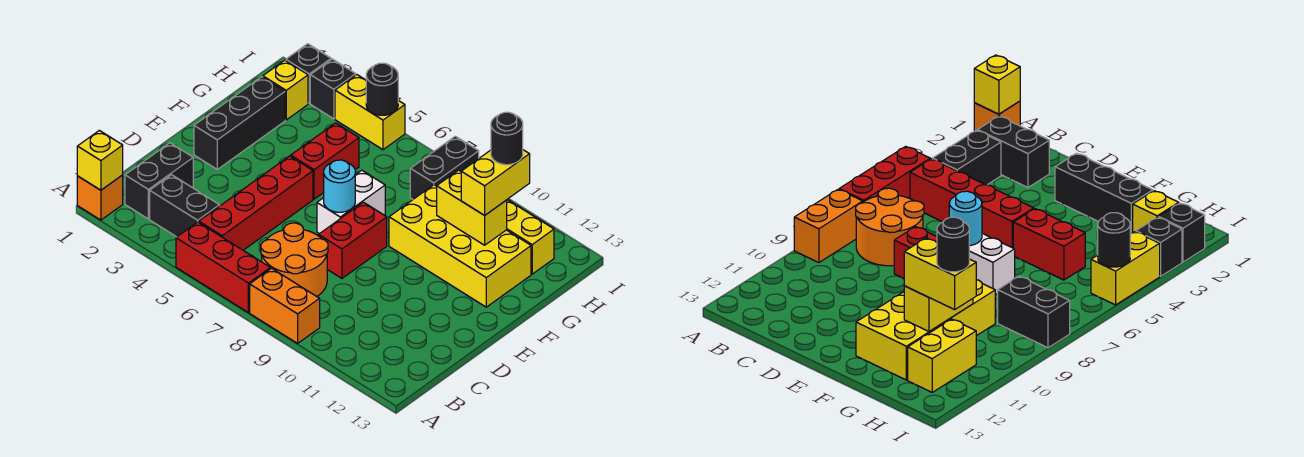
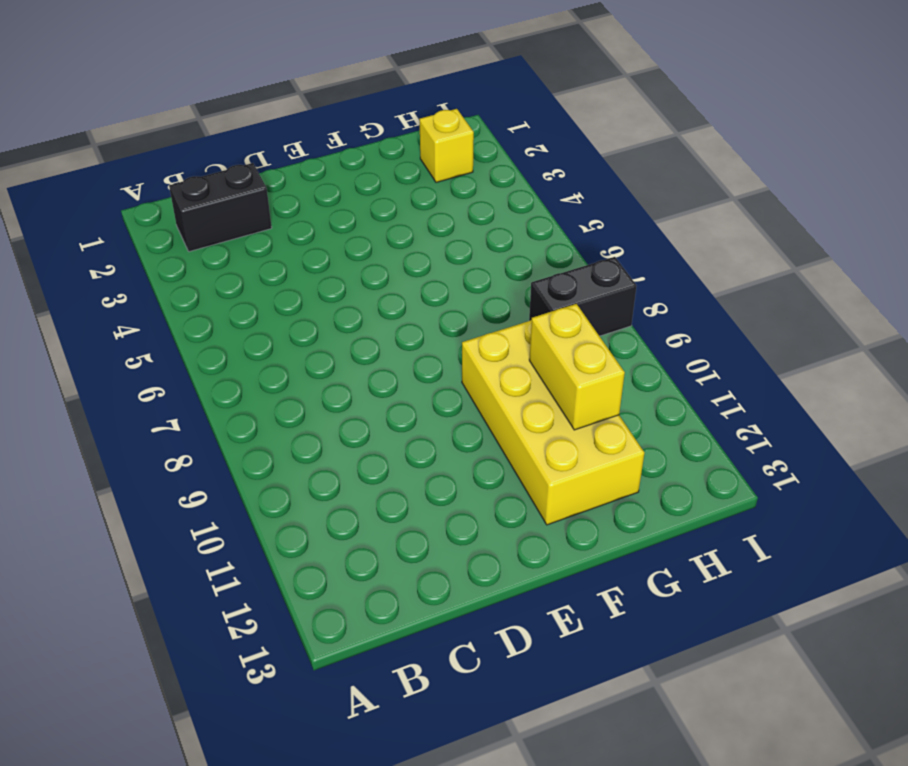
none -> orange 1x1 brick [77,175,123,220]
none -> red 1x3 brick [176,222,270,313]
none -> orange 1x2 brick [250,268,320,343]

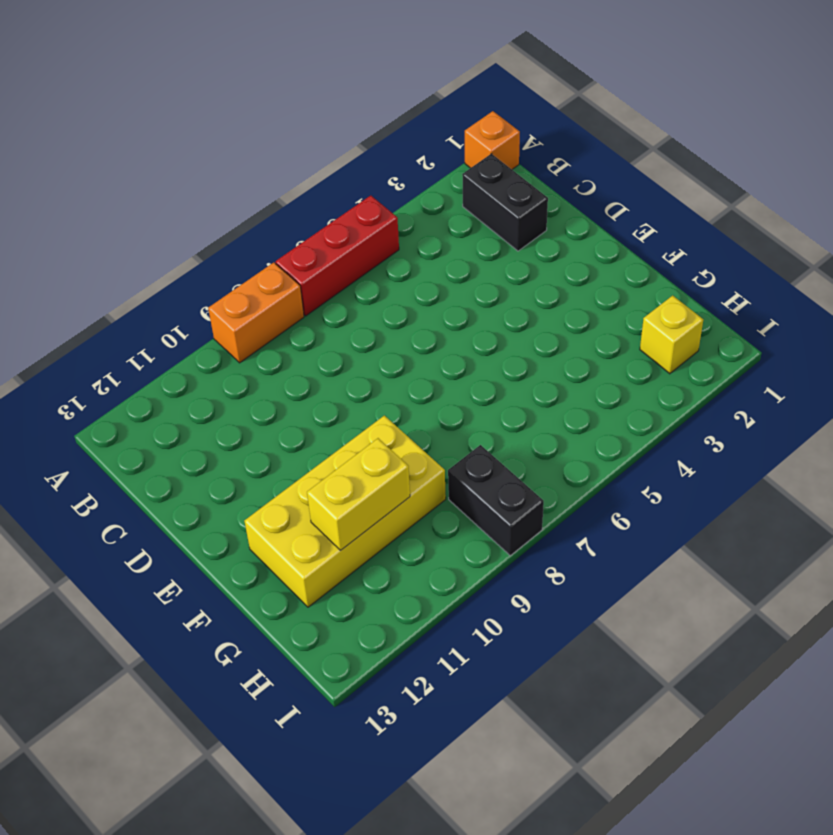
none -> black 1x2 brick [150,175,220,237]
none -> red 1x4 brick [199,156,313,250]
none -> orange 2x2 round brick [261,223,328,296]

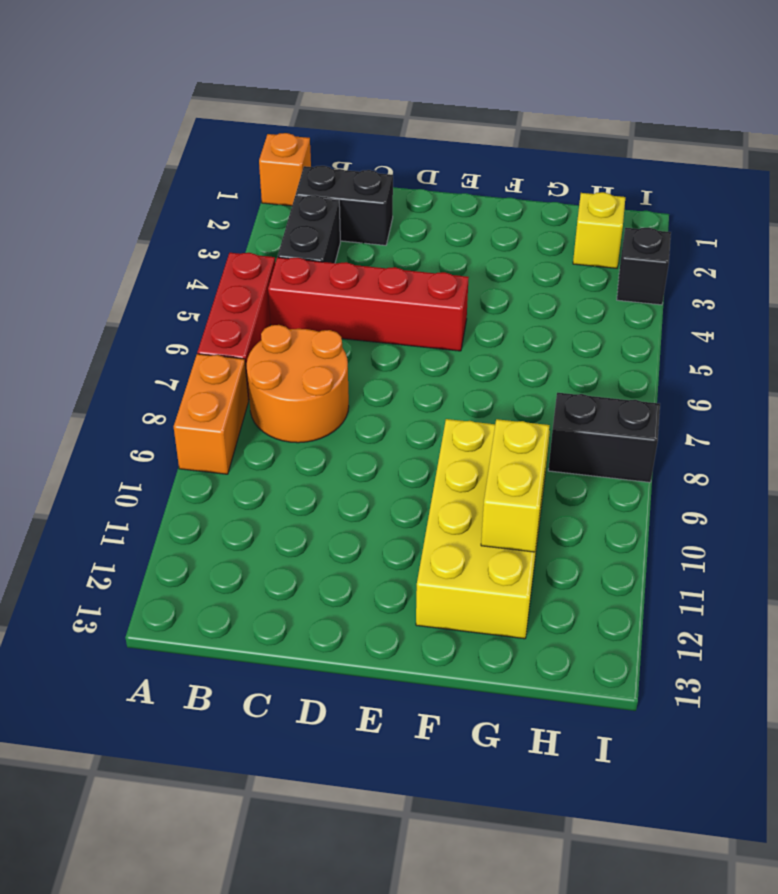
none -> red 1x2 brick [319,202,387,278]
none -> black 1x3 brick [194,77,285,169]
none -> white 1x2 brick [317,170,385,234]

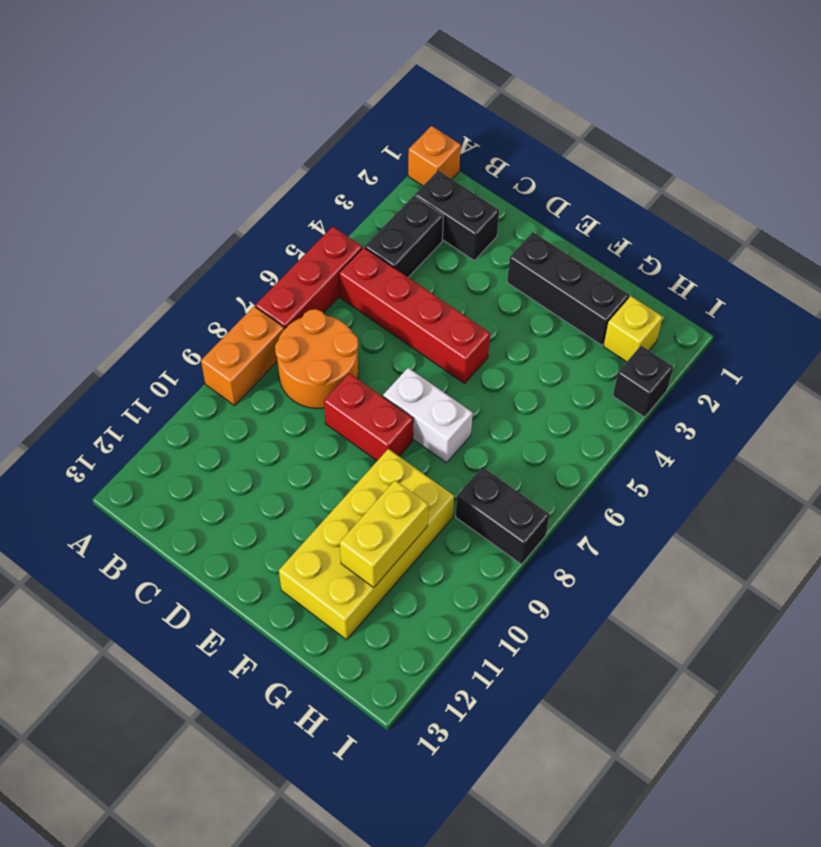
none -> red 1x2 brick [291,123,359,199]
none -> yellow 1x2 brick [507,200,554,274]
none -> black 1x1 brick [286,44,331,103]

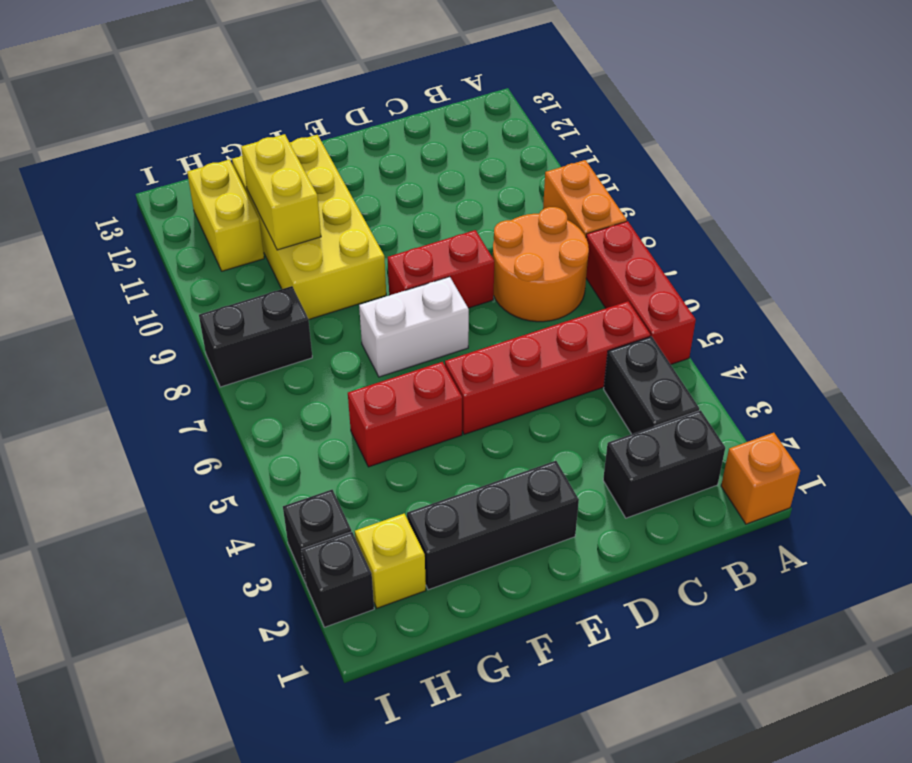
none -> yellow 1x2 brick [335,75,405,150]
none -> yellow 1x1 brick [77,130,123,190]
none -> cyan 1x1 round brick [324,160,355,212]

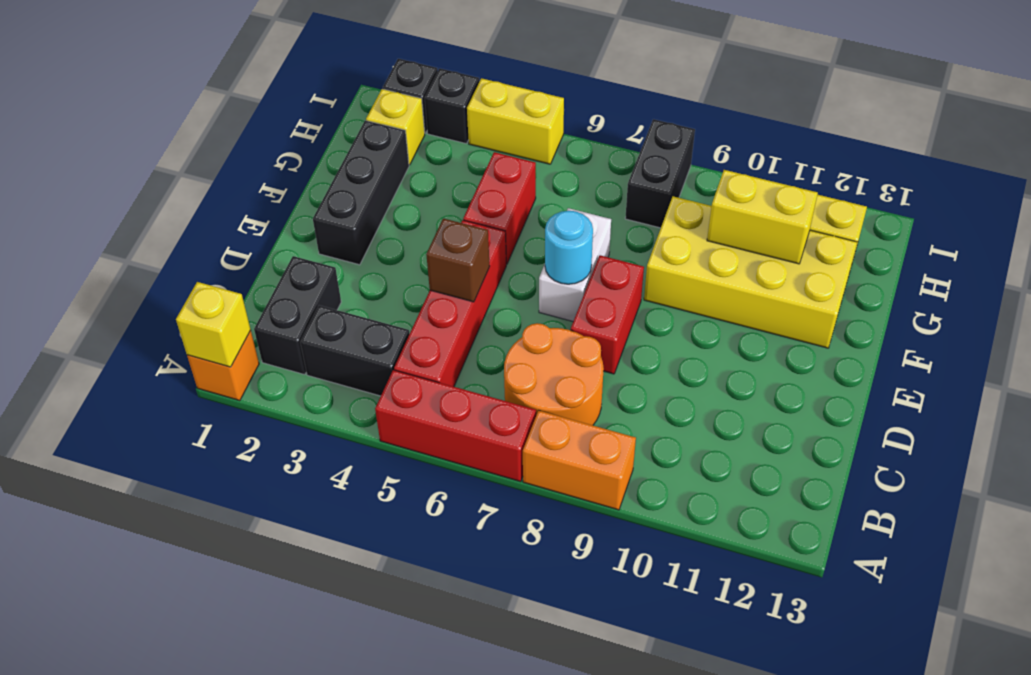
brown 1x1 brick [426,218,490,302] -> none
none -> black 1x1 round brick [366,63,398,115]
none -> yellow 1x2 brick [461,150,530,215]
none -> black 1x1 round brick [491,112,523,165]

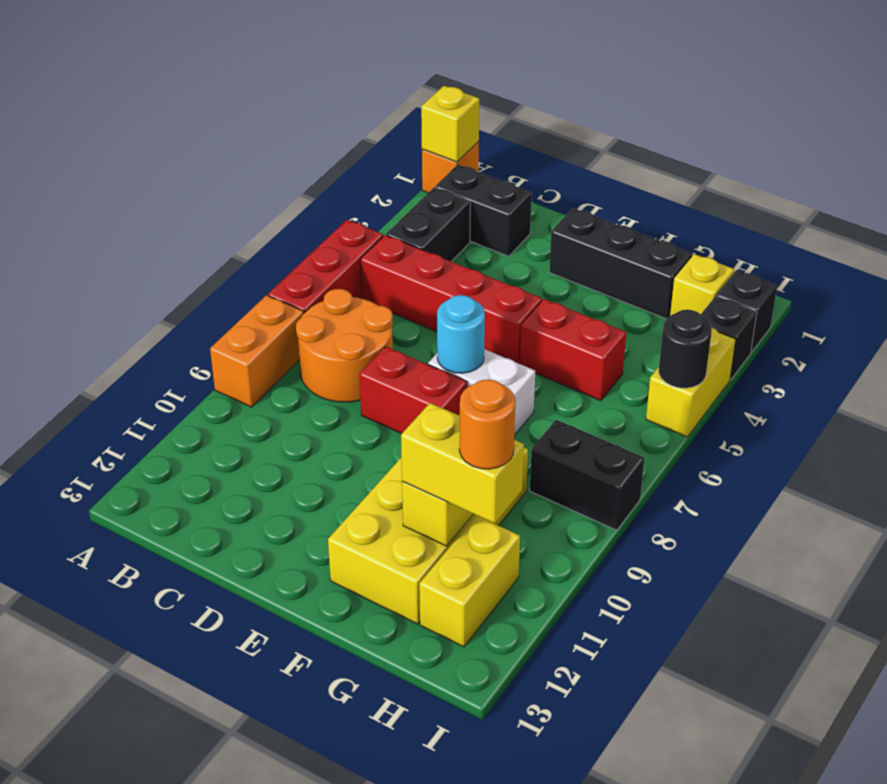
orange 1x1 round brick [459,380,515,469] -> black 1x1 round brick [491,112,523,165]

